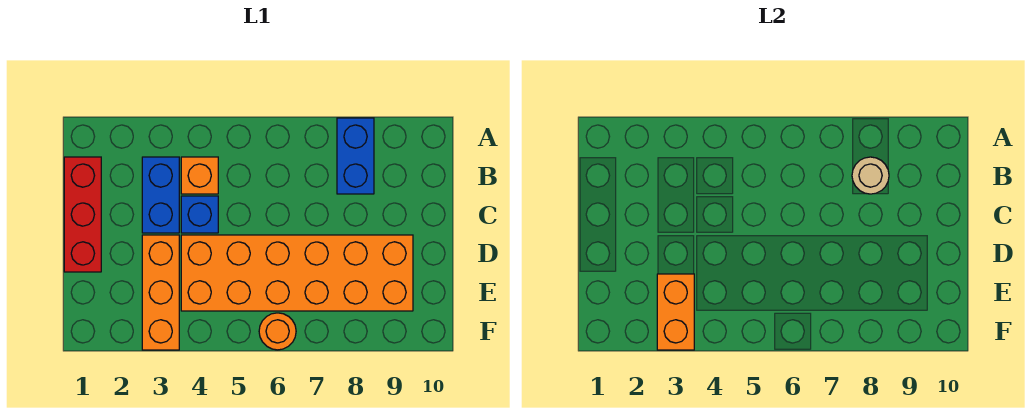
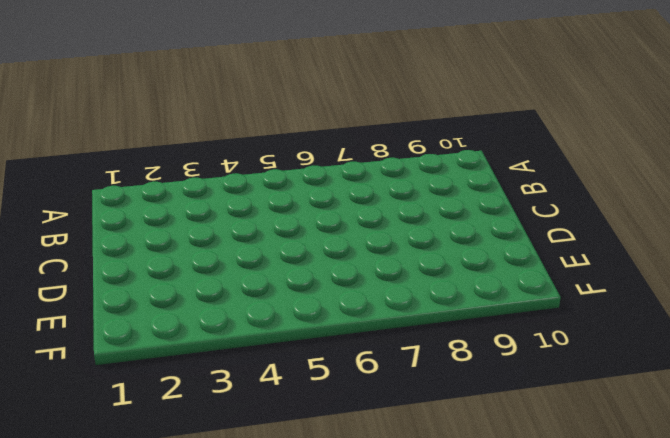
none -> blue 1x2 brick [337,118,374,194]
none -> red 1x3 brick [64,157,101,272]

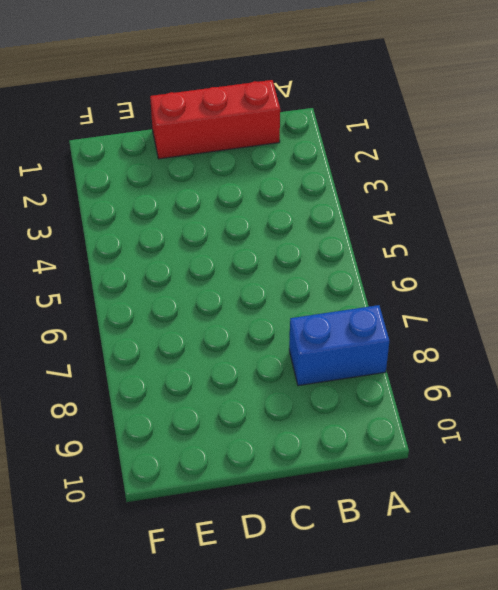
none -> blue 1x2 brick [142,157,179,233]
none -> orange 1x1 brick [181,157,218,194]

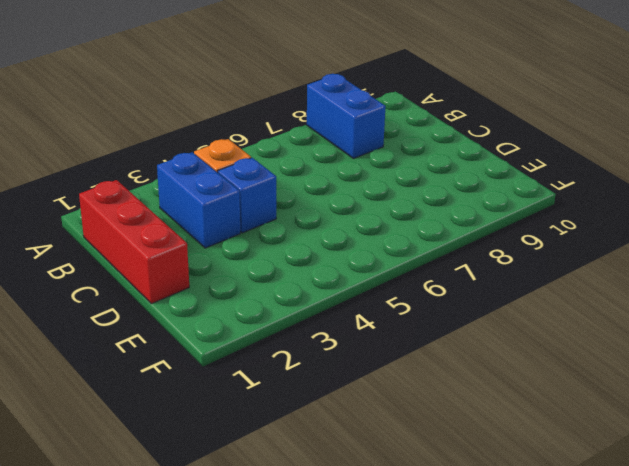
none -> orange 1x3 brick [142,235,179,350]
none -> orange 2x6 brick [181,235,413,311]

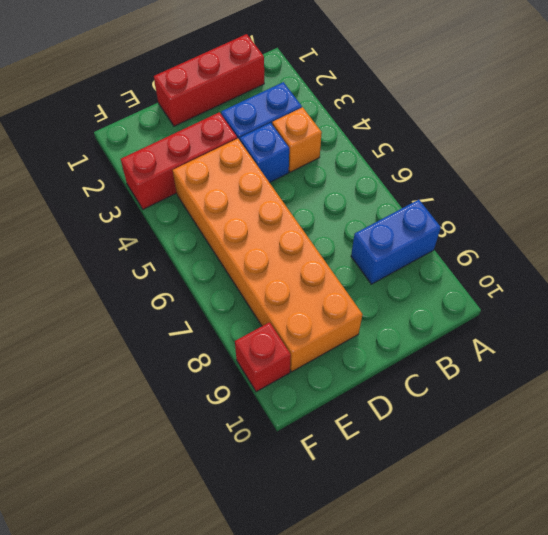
red 1x3 brick [121,112,237,209] -> orange 1x3 brick [142,235,179,350]
red 1x1 brick [235,322,291,392] -> none
none -> orange 1x1 round brick [259,313,296,350]
none -> tan 1x1 round brick [852,157,889,194]

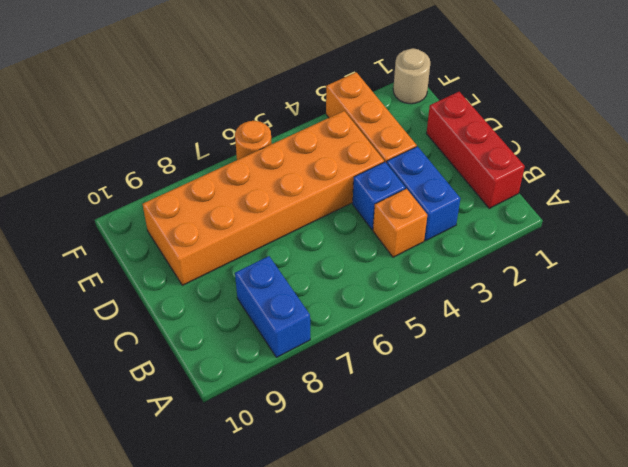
tan 1x1 round brick [393,48,430,104] -> tan 1x1 round brick moved to [852,157,889,194]
none -> orange 1x2 brick [657,274,694,350]

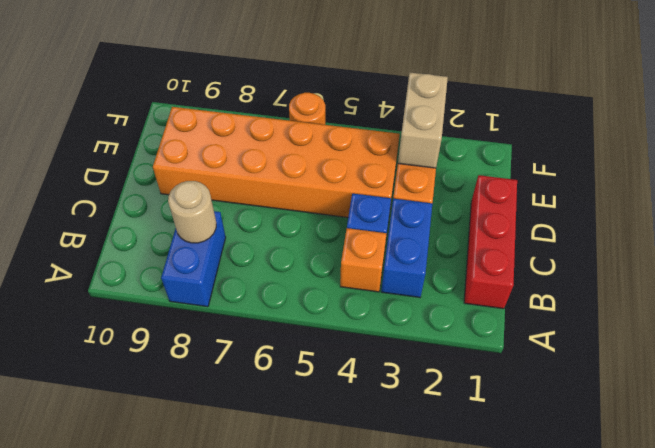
tan 1x2 brick [398,73,448,168] -> orange 1x2 brick [657,274,694,350]

